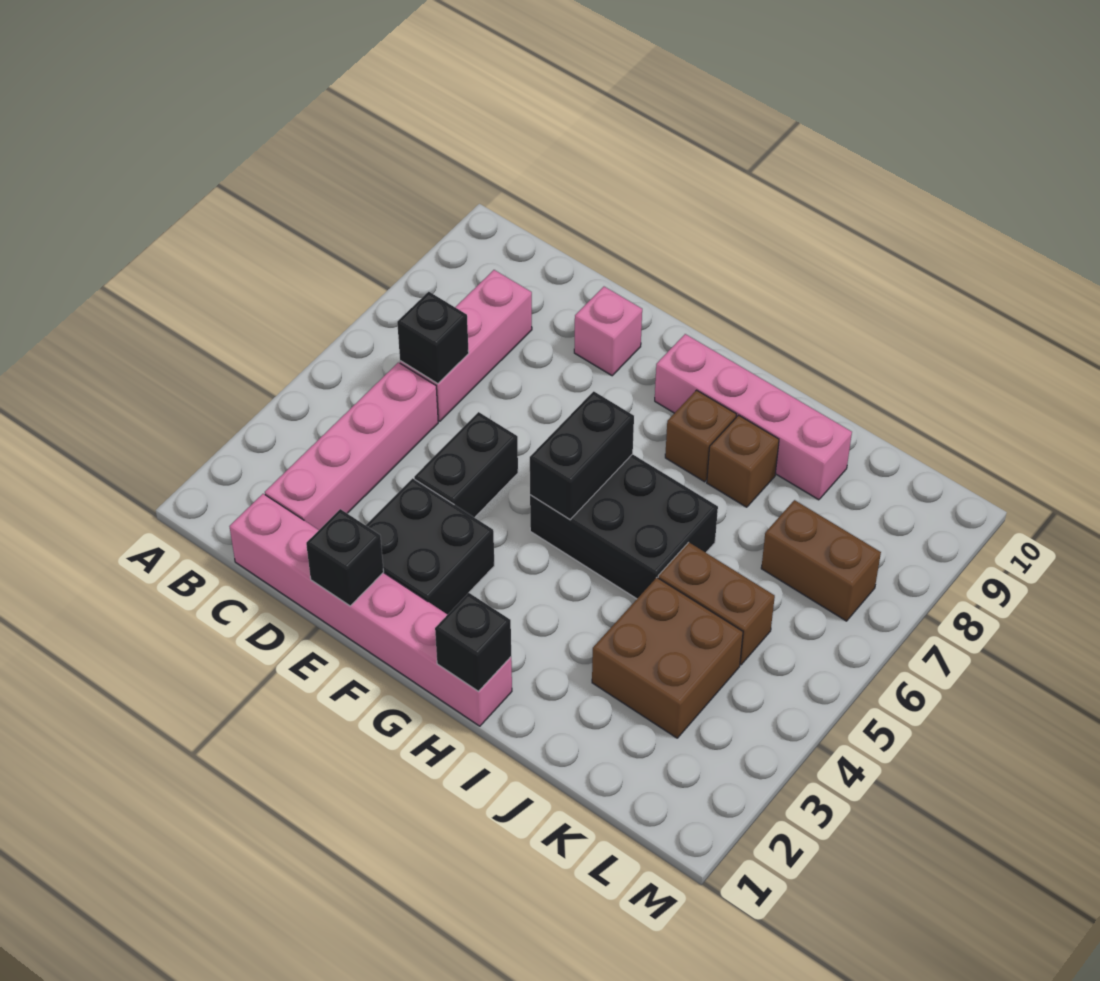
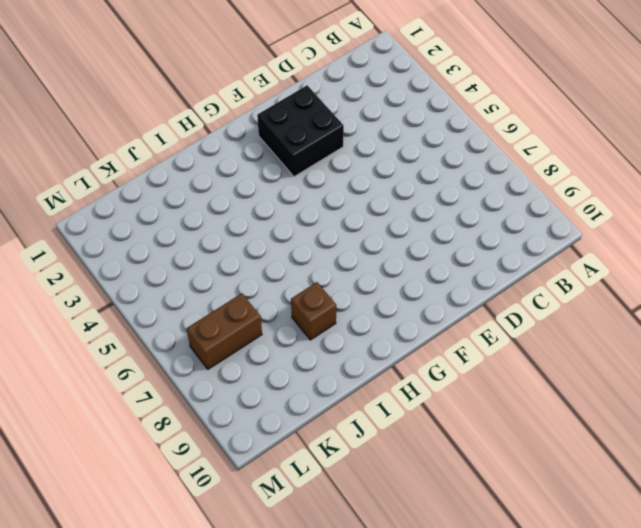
none -> pink 1x6 brick [229,494,512,726]
none -> pink 1x4 brick [265,362,438,530]
none -> pink 1x3 brick [400,270,532,421]

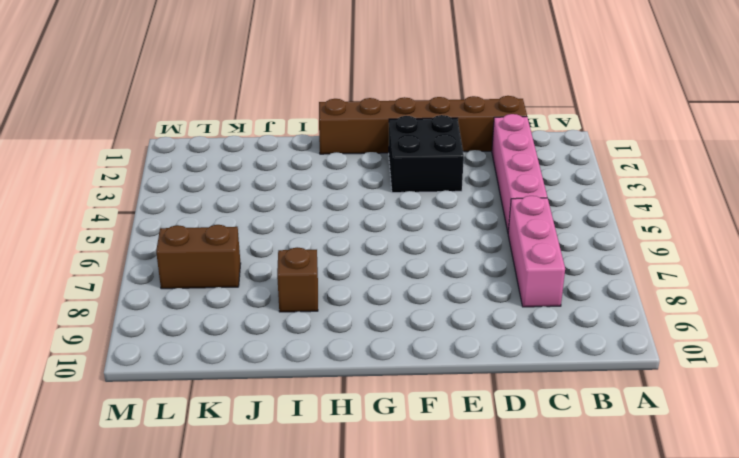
brown 1x6 brick [319,96,527,154] -> pink 1x6 brick [229,494,512,726]
none -> black 1x2 brick [414,412,518,518]
none -> pink 1x1 brick [574,287,642,376]
none -> black 2x3 brick [530,454,718,599]

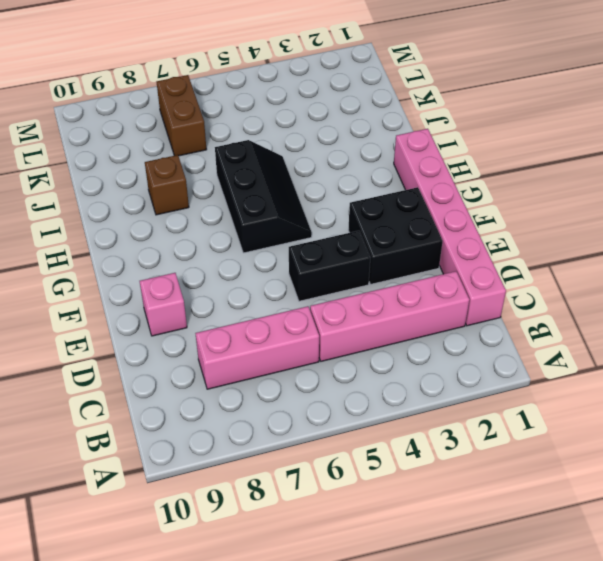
black 2x3 slope [215,140,312,253] -> black 2x3 brick [530,454,718,599]
none -> pink 1x4 brick [655,334,852,500]
none -> brown 1x1 brick [665,390,736,482]
none -> brown 2x2 brick [592,578,743,738]

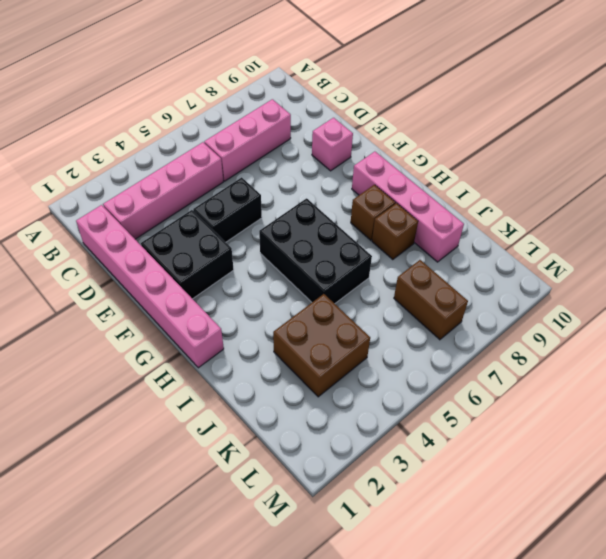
none -> brown 1x2 brick [658,542,775,665]
none -> black 1x1 brick [397,292,469,384]
none -> black 1x1 brick [306,509,384,606]

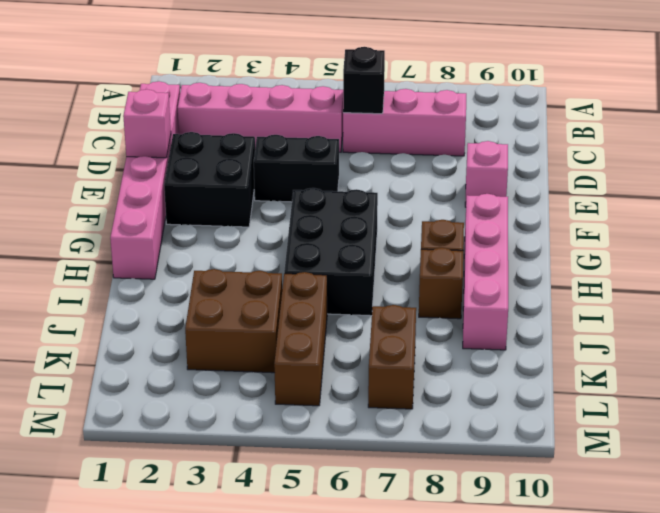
pink 1x1 brick [123,89,171,158] -> black 1x1 brick [306,509,384,606]
brown 1x3 brick [274,272,327,406] -> brown 1x2 brick [658,542,775,665]
none -> black 1x2 brick [530,391,634,520]
none -> black 1x1 brick [435,593,511,691]

